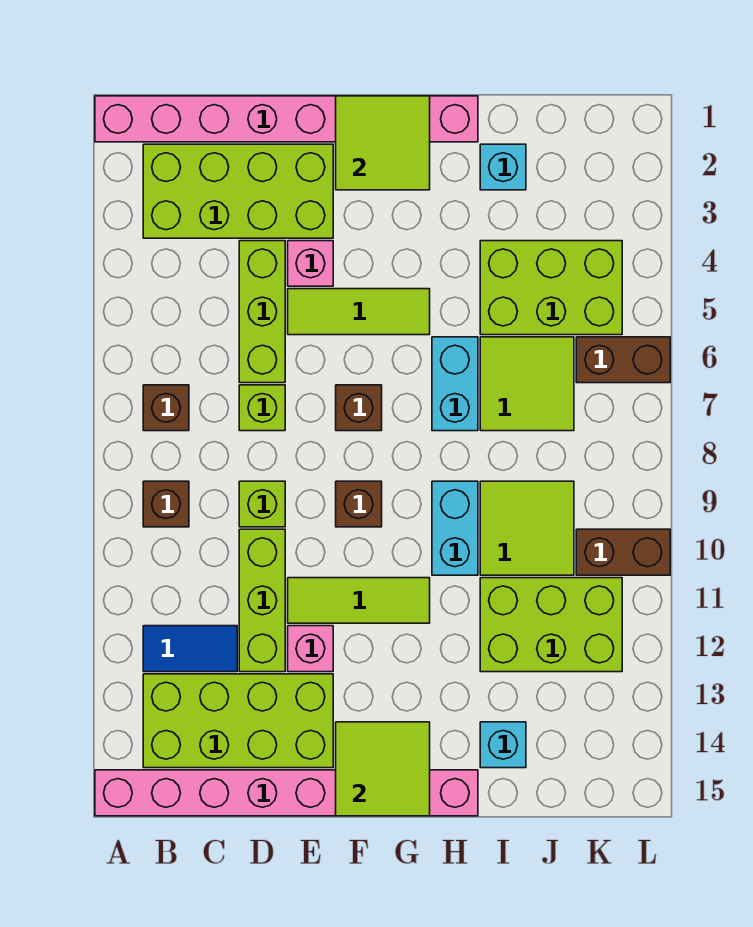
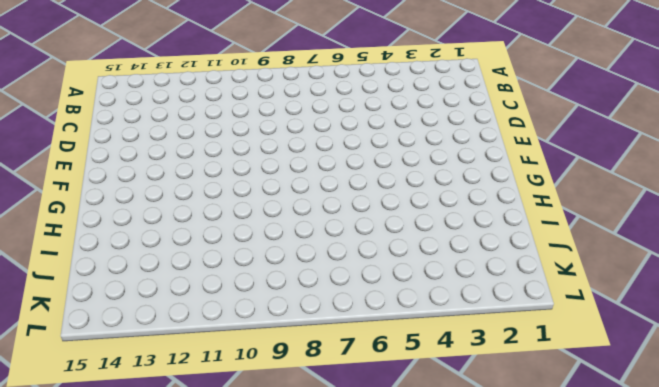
none -> pink 1x8 brick [95,96,478,142]
none -> pink 1x8 brick [95,770,478,816]
none -> lime 2x4 brick [143,144,333,238]

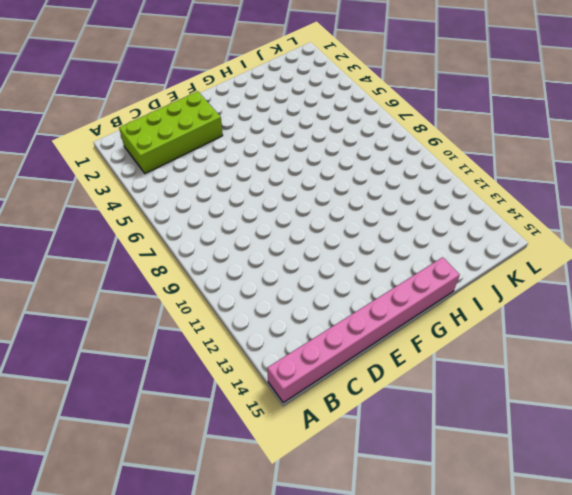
none -> pink 1x8 brick [95,96,478,142]
none -> brown 1x1 brick [143,385,189,431]
none -> brown 1x1 brick [143,481,189,527]

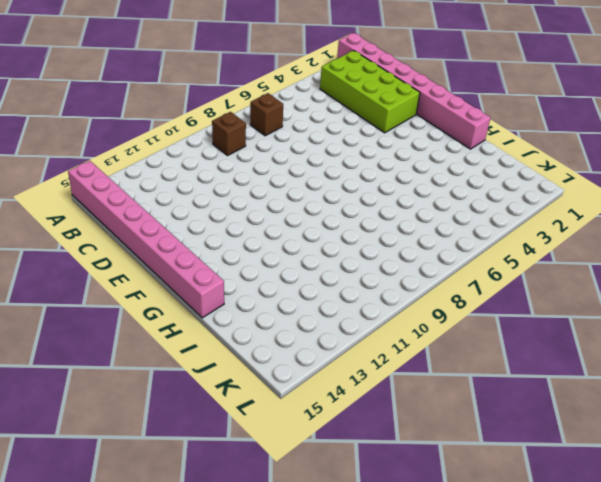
none -> blue 1x2 tile [143,626,237,672]
none -> lime 2x4 brick [143,674,333,768]
none -> lime 1x3 brick [239,241,285,383]

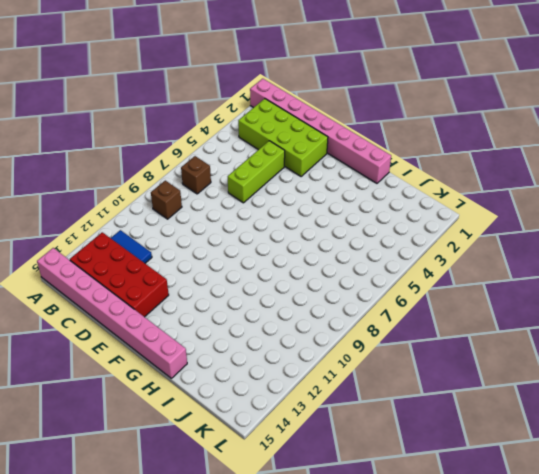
red 2x4 brick [70,232,169,317] -> lime 2x4 brick [143,674,333,768]
none -> lime 1x1 brick [239,385,285,431]
none -> lime 1x1 brick [239,481,285,527]
none -> lime 1x3 brick [239,529,285,672]

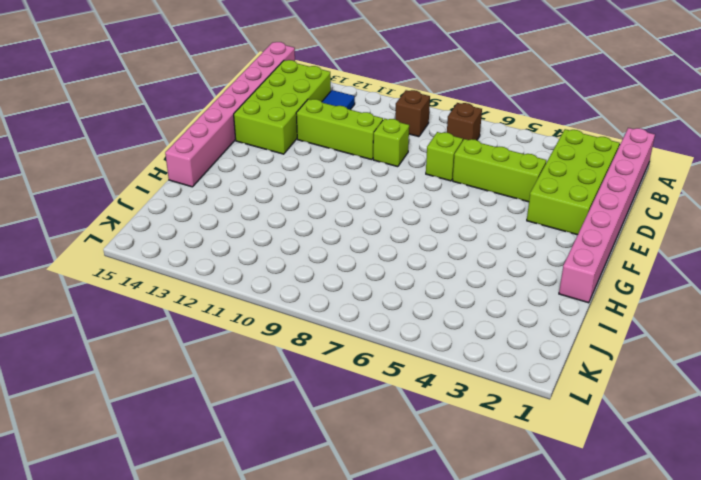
none -> pink 1x1 brick [288,241,333,286]
none -> lime 1x3 tile [288,289,430,335]
none -> lime 1x3 tile [288,578,430,623]

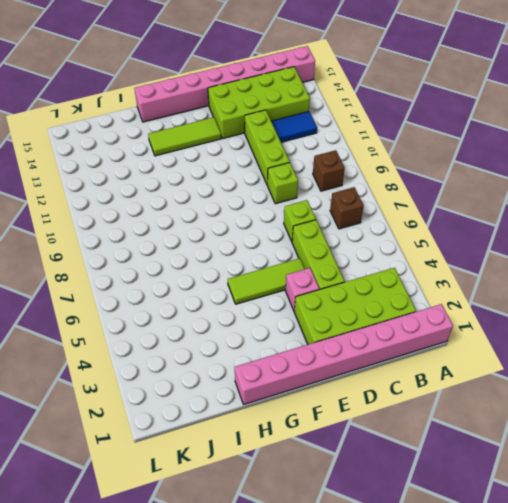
lime 1x3 tile [148,117,221,156] -> lime 1x3 tile moved to [288,578,430,623]
none -> pink 1x1 brick [288,626,333,672]
none -> brown 1x1 brick [336,385,382,431]
none -> brown 1x1 brick [336,481,382,527]

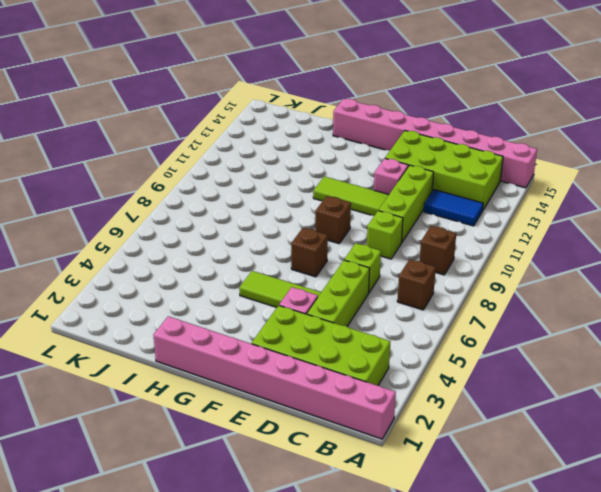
none -> cyan 1x2 brick [432,337,478,431]
none -> cyan 1x2 brick [432,481,478,575]
none -> cyan 1x1 brick [480,144,526,190]

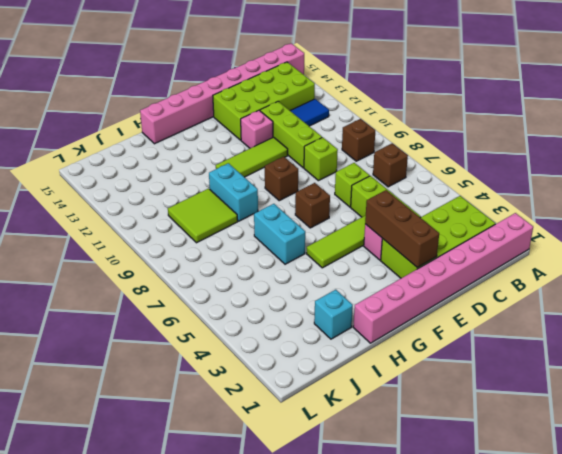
brown 1x3 brick [365,190,439,268] -> none
none -> lime 2x3 brick [480,241,622,335]
none -> lime 2x2 tile [480,337,574,431]
none -> lime 2x3 brick [480,578,622,672]

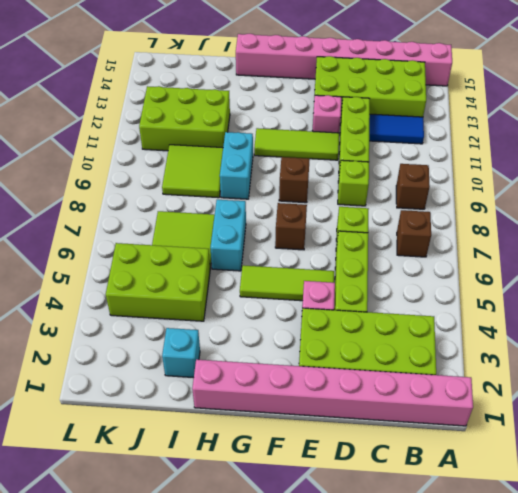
none -> cyan 1x1 brick [480,722,526,768]
none -> brown 1x2 brick [576,337,670,383]
none -> brown 1x2 brick [576,529,670,575]

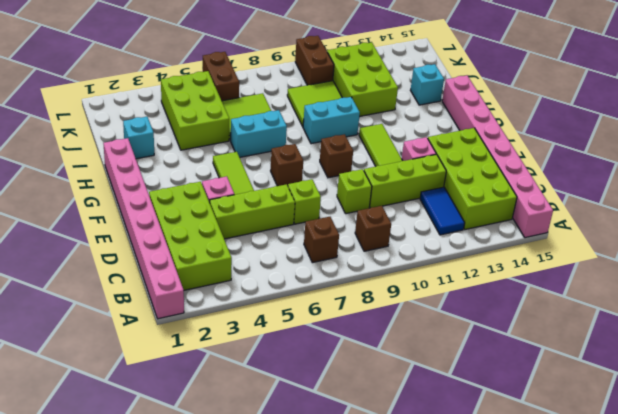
none -> lime 2x2 tile [336,96,430,190]
none -> lime 2x2 tile [336,722,430,816]

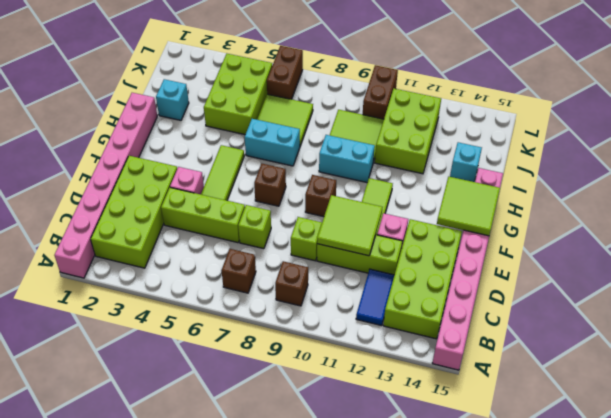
lime 2x2 tile [317,195,383,256] -> lime 2x2 tile moved to [336,96,430,190]

